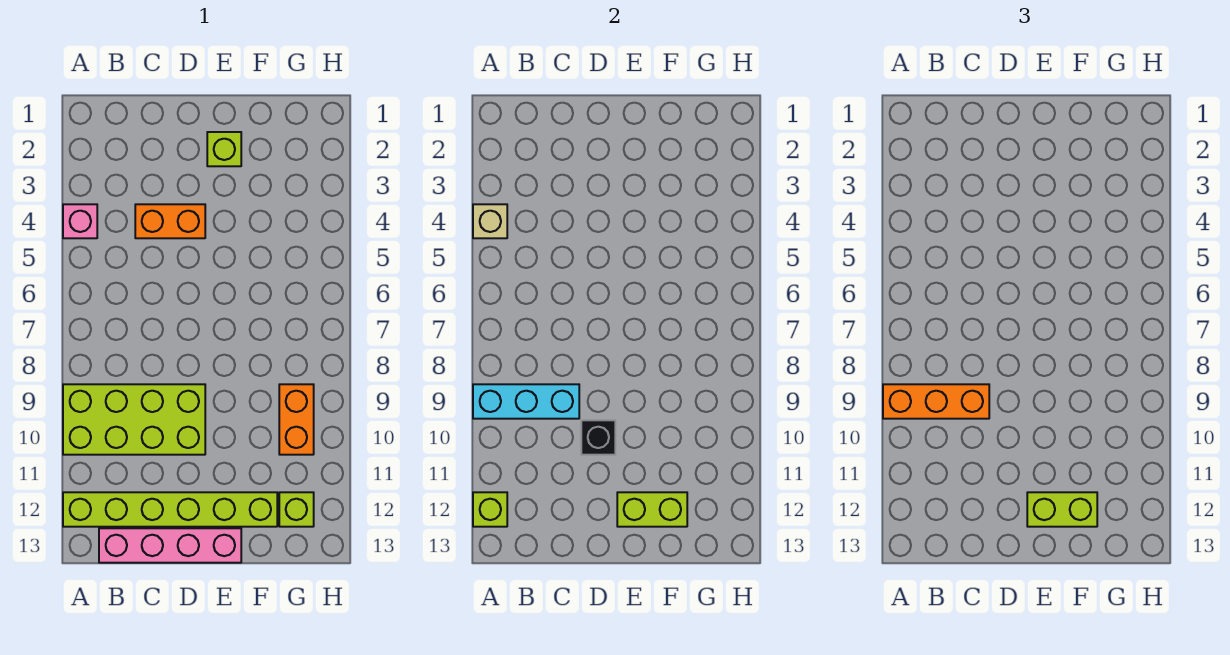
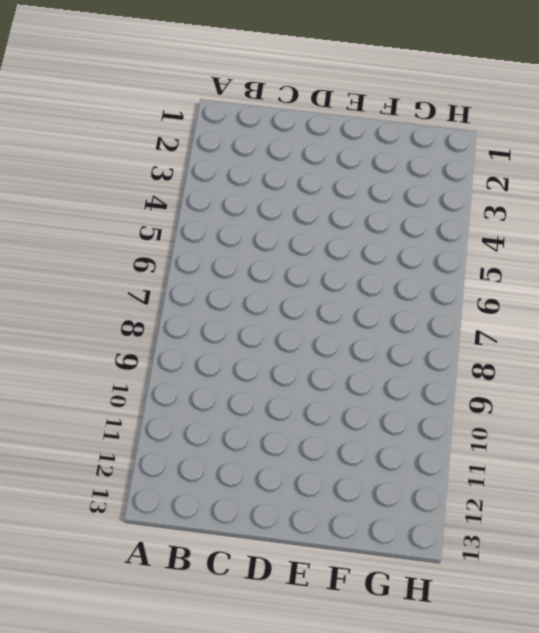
none -> pink 1x1 brick [63,204,97,238]
none -> lime 2x4 brick [63,384,205,455]
none -> lime 1x6 brick [63,492,277,527]

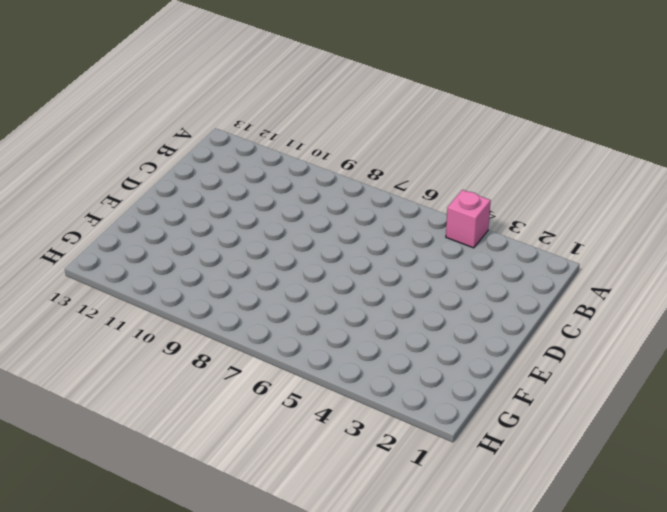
none -> lime 2x4 brick [63,384,205,455]
none -> lime 1x6 brick [63,492,277,527]
none -> pink 1x4 brick [99,528,241,563]

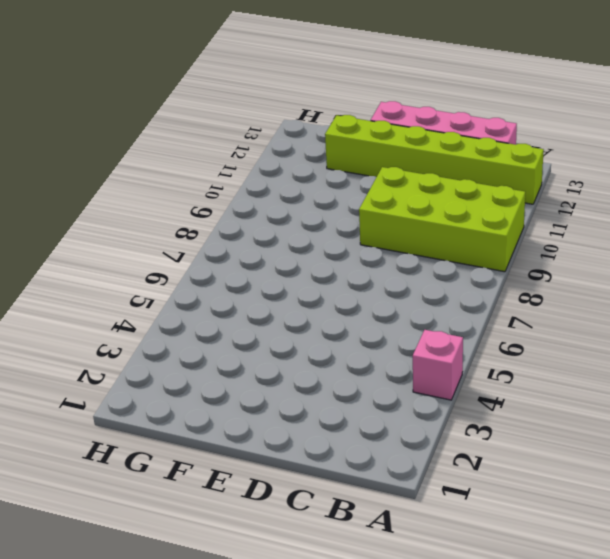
none -> orange 1x2 brick [135,204,205,238]
none -> lime 1x1 brick [207,132,241,166]
none -> orange 1x2 brick [279,384,314,455]

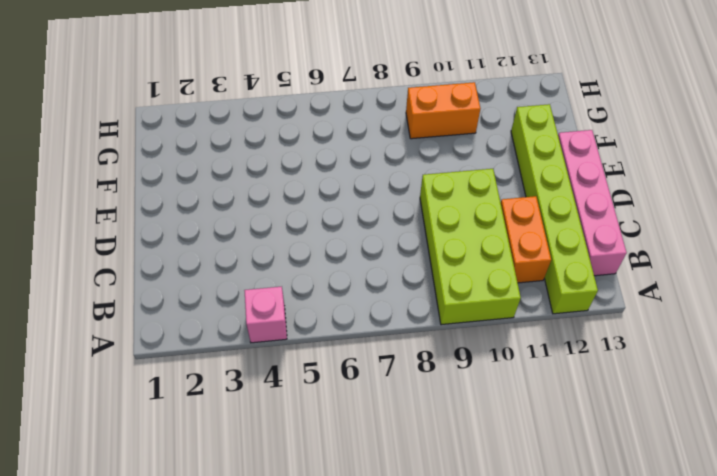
orange 1x2 brick [501,196,551,283] -> orange 1x2 brick moved to [135,204,205,238]
none -> lime 1x1 brick [207,132,241,166]
none -> lime 1x1 brick [279,492,314,527]
none -> tan 1x1 brick [473,204,507,238]

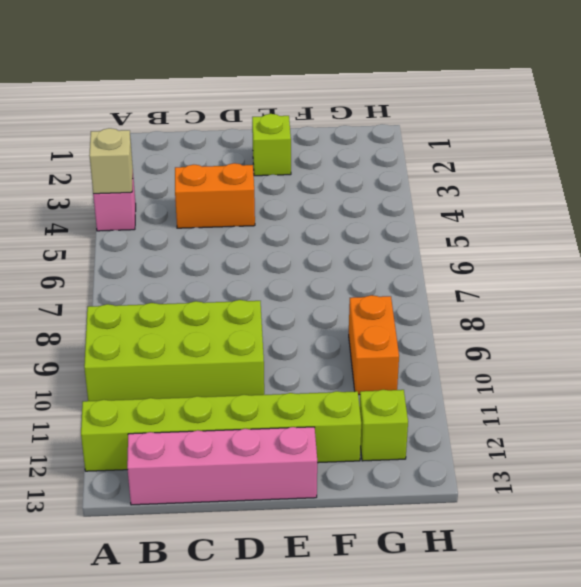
none -> cyan 1x3 brick [473,384,579,419]
none -> lime 1x1 brick [473,492,507,527]
none -> black 1x1 brick [581,420,615,455]

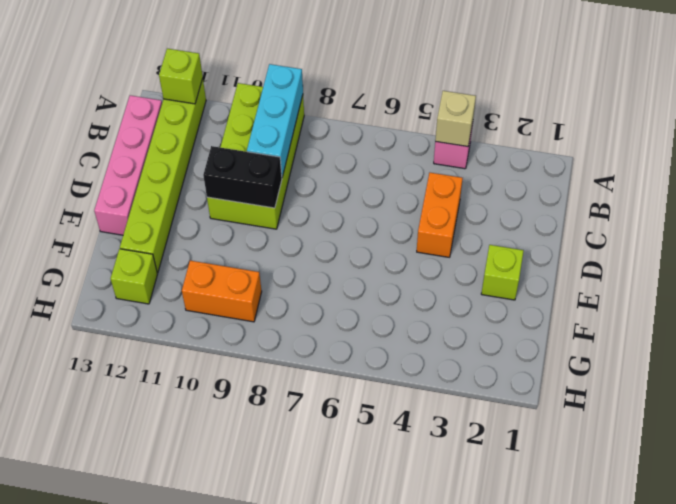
black 1x2 brick [203,146,282,208] -> black 1x1 brick [581,420,615,455]
none -> lime 1x2 brick [617,492,687,527]
none -> orange 1x3 brick [883,384,989,419]
none -> lime 1x2 brick [1027,492,1097,527]

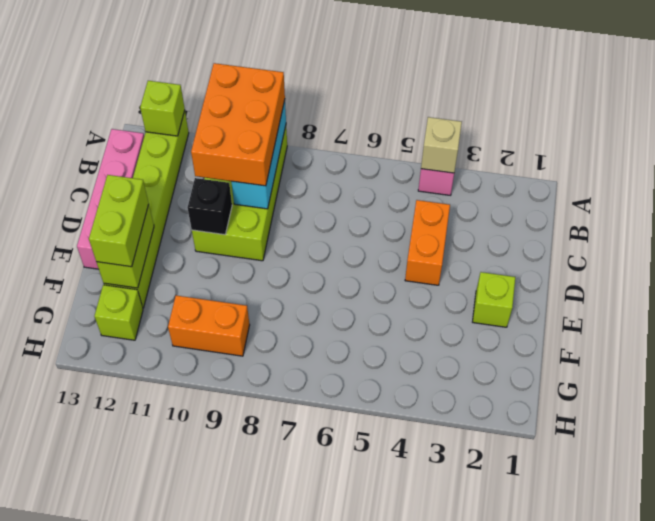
orange 2x3 brick [191,63,285,186] -> orange 1x3 brick [883,384,989,419]

